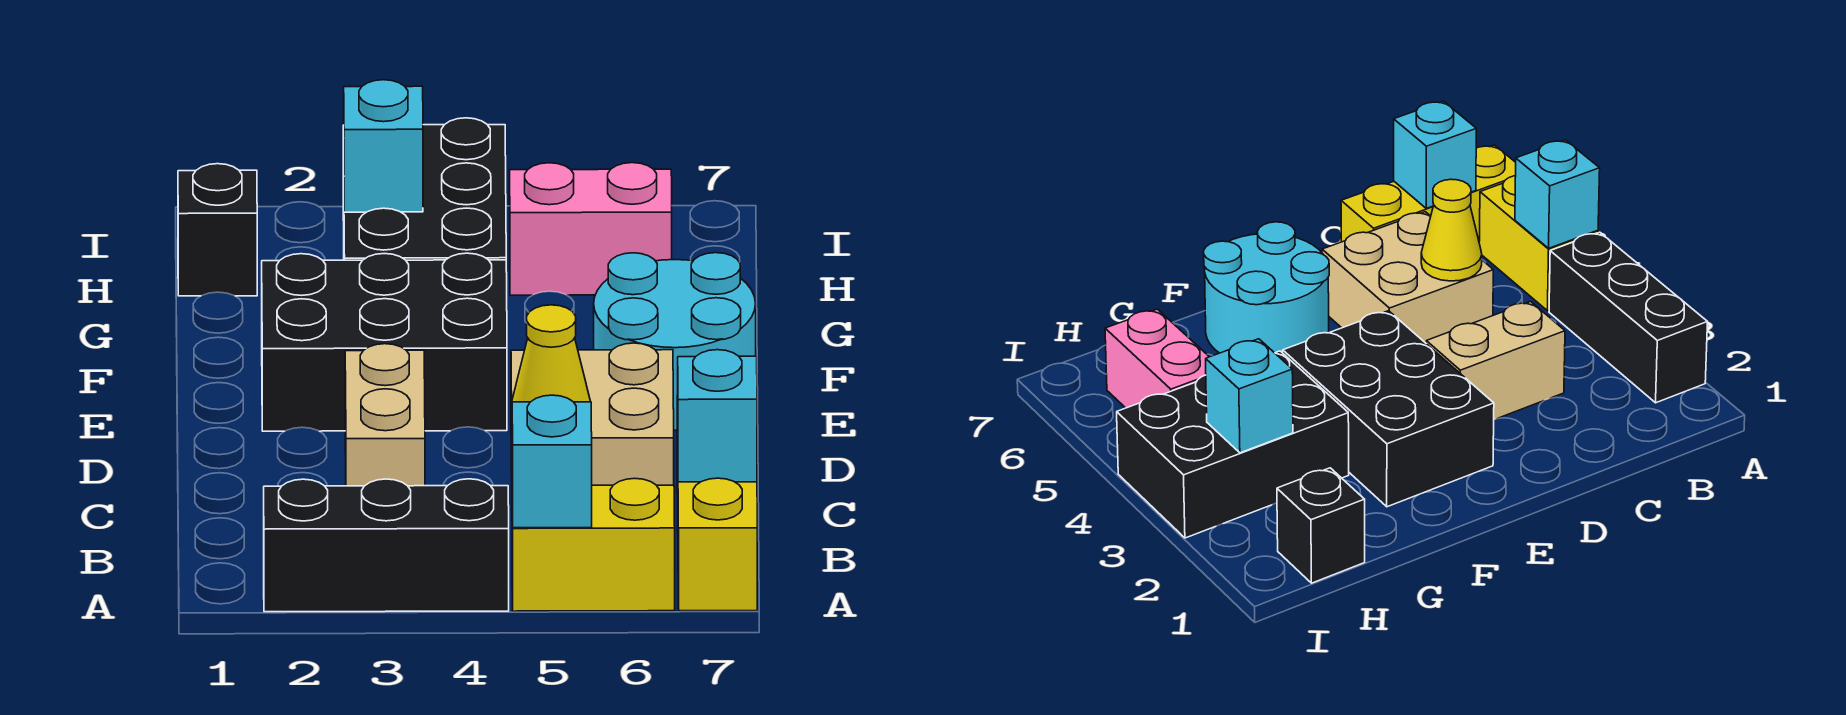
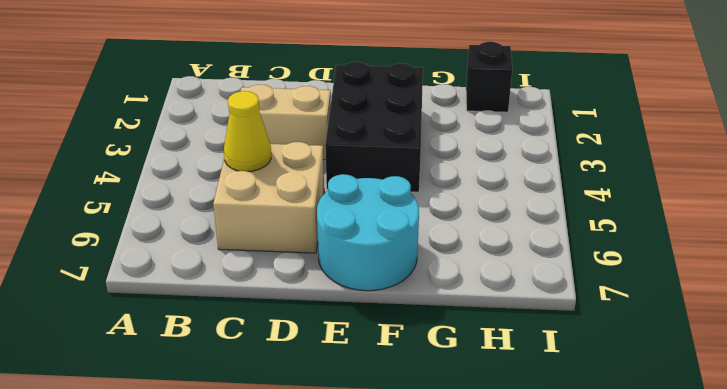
none -> black 1x3 brick [264,479,509,612]
none -> yellow 1x2 brick [512,478,675,611]
none -> yellow 1x3 brick [677,395,757,611]

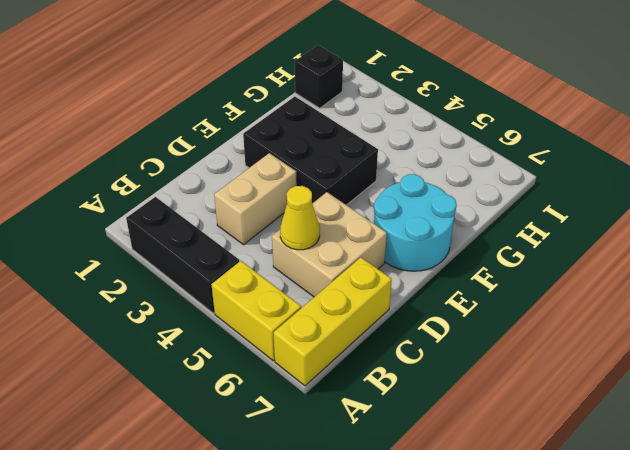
none -> black 2x3 brick [343,118,506,260]
none -> pink 1x2 brick [510,163,672,295]
none -> cyan 1x1 brick [512,395,592,528]

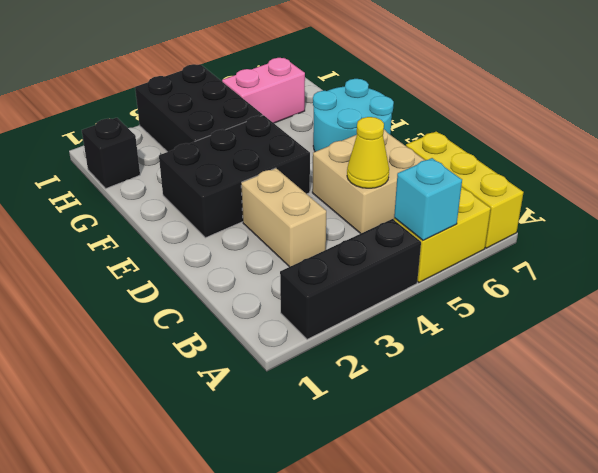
none -> cyan 1x1 brick [677,350,757,482]
none -> cyan 1x1 brick [344,80,423,212]

